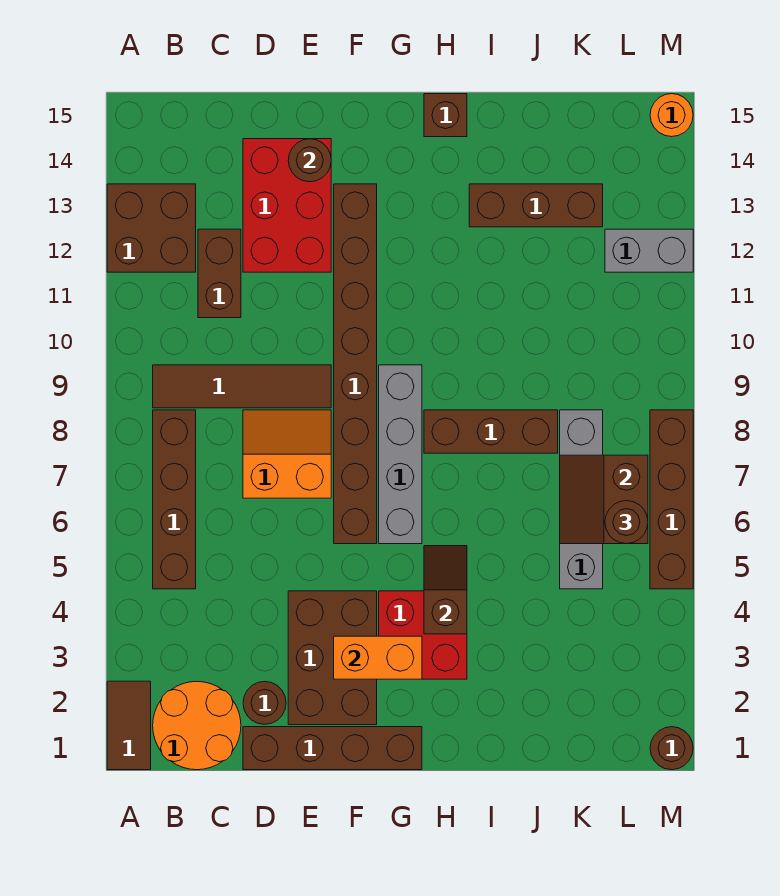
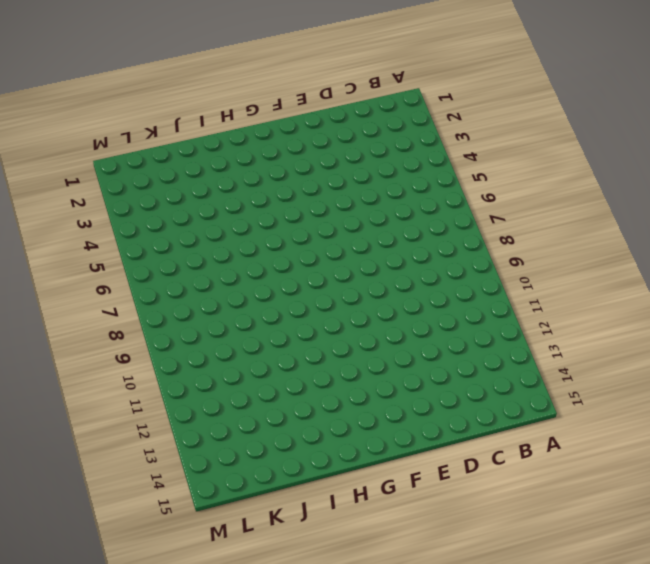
none -> brown 1x2 tile [107,681,151,770]
none -> brown 2x2 brick [107,184,196,272]
none -> orange 2x2 round brick [153,681,241,770]

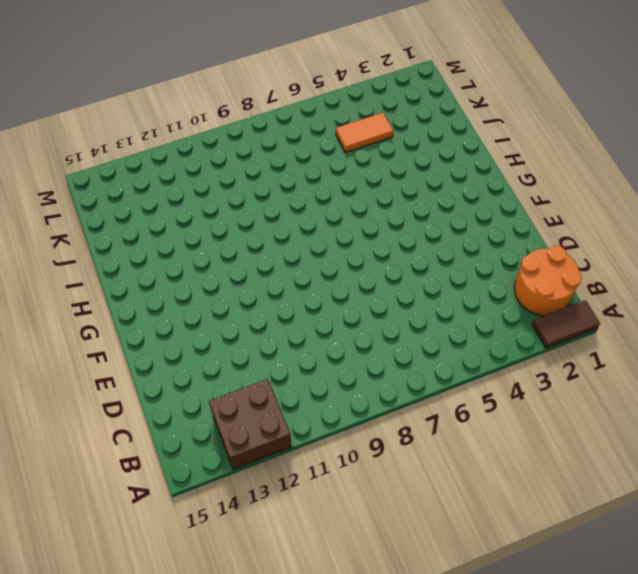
orange 1x2 tile [336,113,393,152] -> grey 1x4 brick [560,410,603,589]
none -> brown 1x4 brick [153,410,196,589]
none -> brown 1x4 tile [153,365,331,408]
none -> brown 1x2 brick [198,229,241,318]

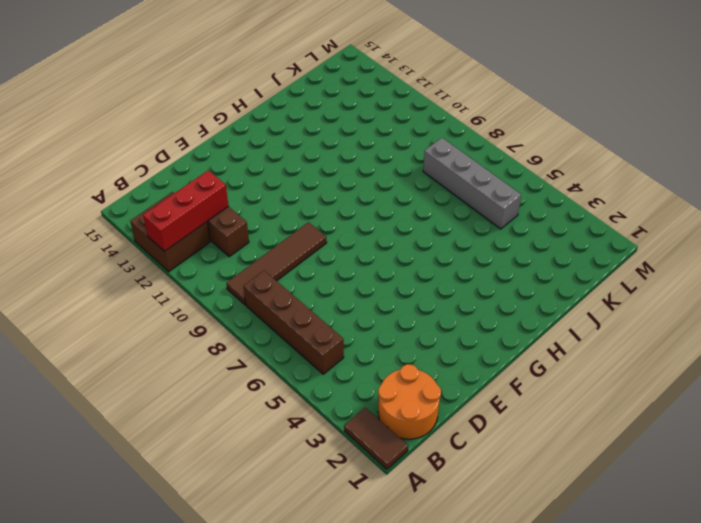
red 1x3 brick [143,170,228,251] -> none
none -> brown 1x4 brick [243,727,422,770]
none -> brown 1x1 round brick [243,681,286,724]
none -> orange 2x2 slope [243,410,331,498]

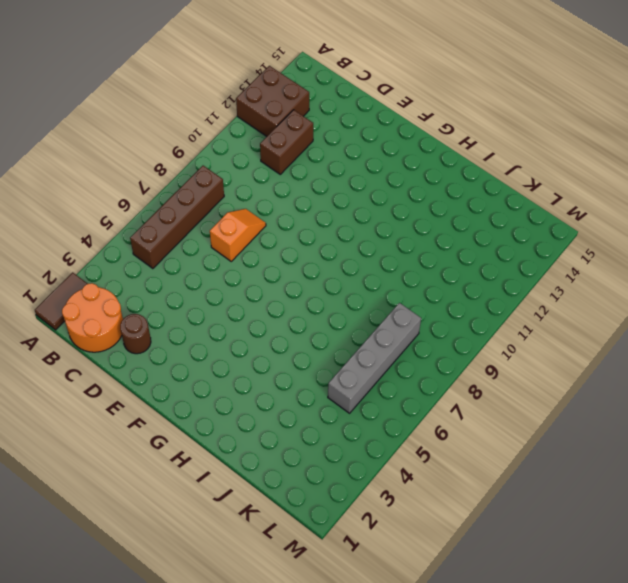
orange 1x2 slope [210,209,266,261] -> orange 2x2 slope [243,410,331,498]
none -> brown 1x4 tile [153,365,331,408]
none -> brown 1x4 brick [243,727,422,770]
none -> red 2x3 brick [243,139,331,272]

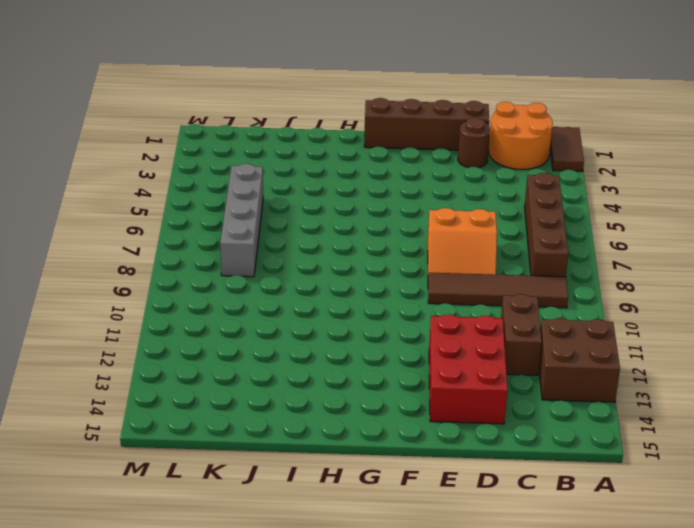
none -> brown 2x3 brick [288,591,377,725]
none -> brown 1x8 brick [334,184,377,544]
none -> red 2x2 brick [379,591,467,679]

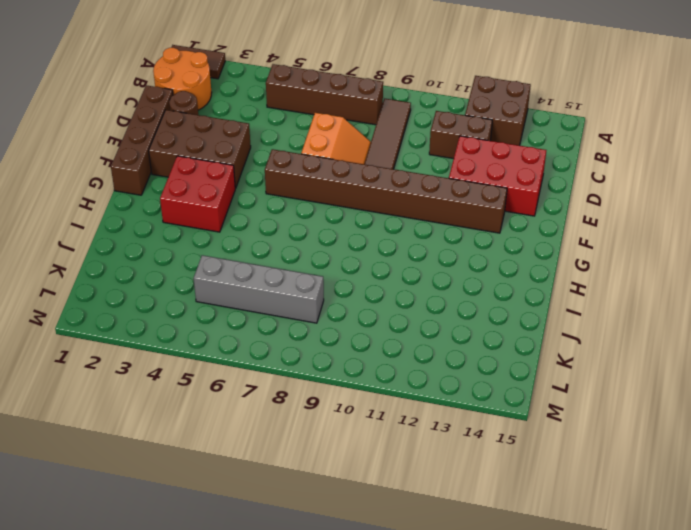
none -> grey 1x4 brick [379,365,422,544]
none -> brown 1x3 brick [424,410,558,453]
none -> brown 1x1 brick [424,94,467,137]

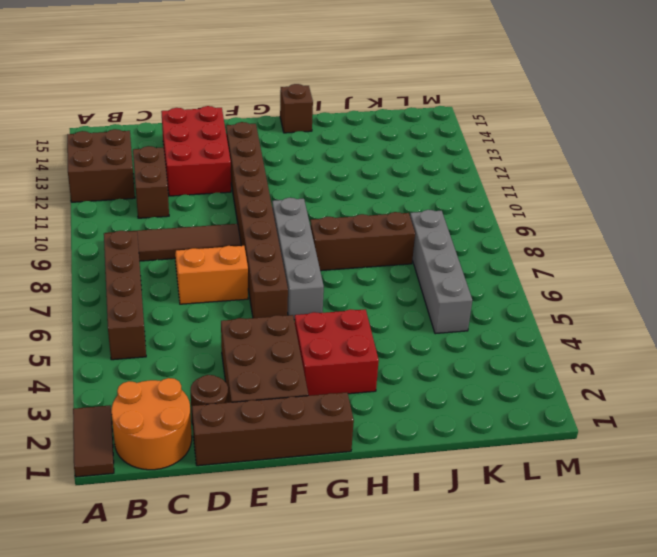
none -> brown 1x3 brick [469,184,603,227]
none -> grey 1x2 brick [605,229,693,272]
none -> brown 1x1 round brick [650,727,693,770]

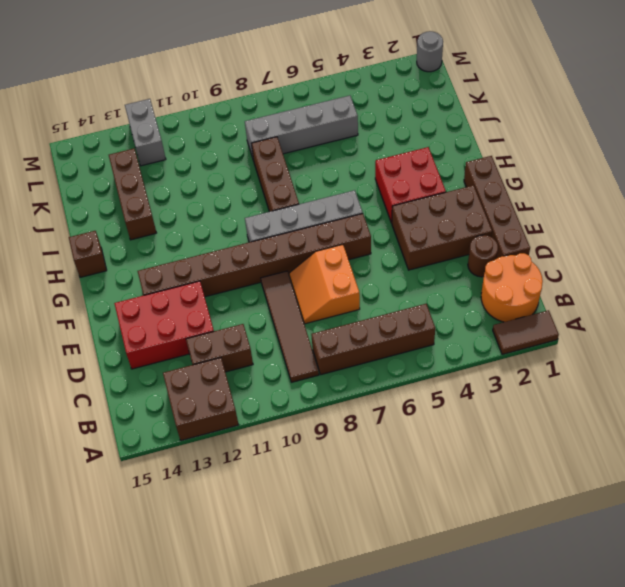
grey 1x1 round brick [417,31,443,72] -> brown 1x1 round brick [650,727,693,770]
none -> brown 1x4 brick [650,410,693,589]
none -> orange 1x1 round brick [650,94,693,137]
none -> brown 1x1 round brick [288,139,331,182]

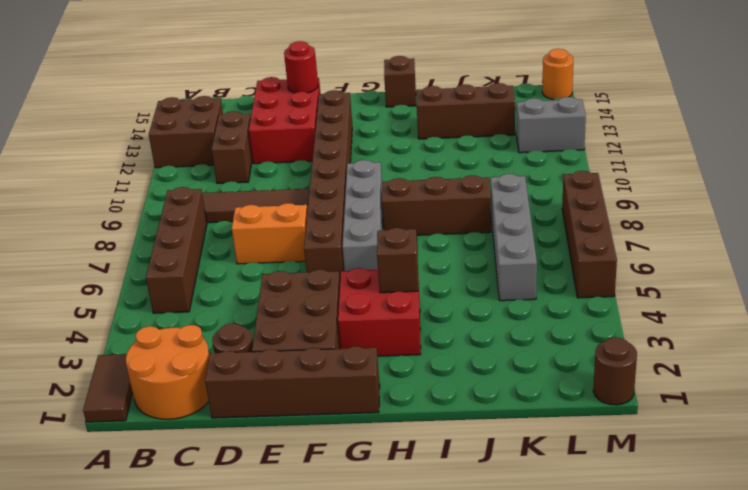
red 1x1 round brick [284,41,318,93] -> brown 1x1 round brick [288,139,331,182]
none -> orange 1x2 brick [334,636,422,679]
none -> brown 2x2 slope [560,455,648,544]
none -> brown 1x1 round brick [605,501,648,544]

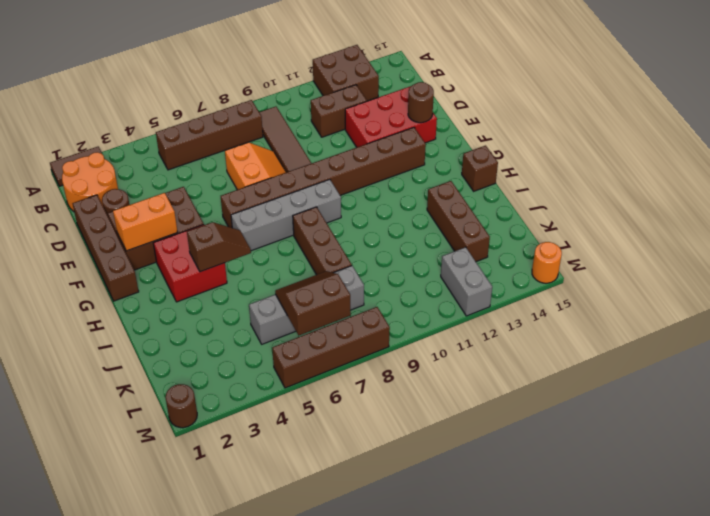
orange 1x2 brick [113,193,178,251] -> orange 1x2 brick turned to [334,636,422,679]
none -> brown 1x1 round brick [605,501,648,544]

